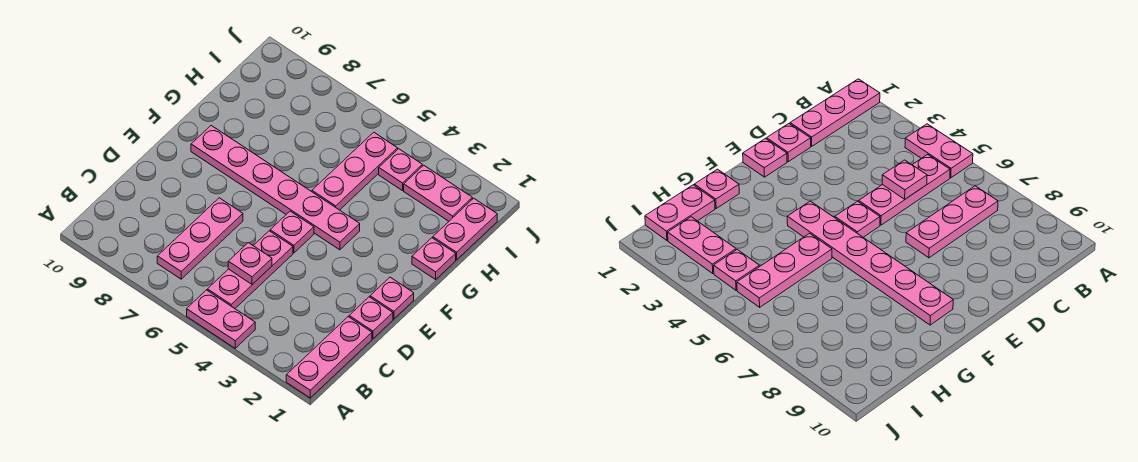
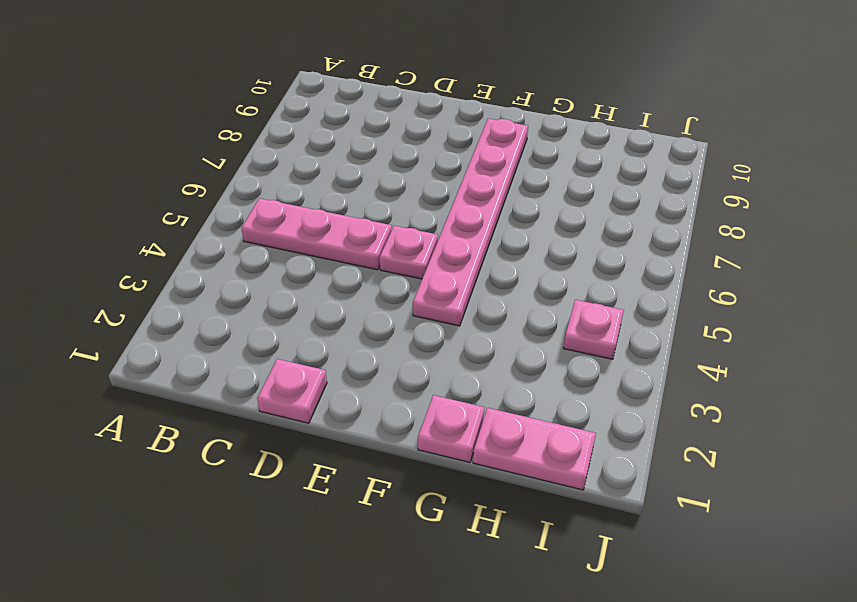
none -> pink 1x3 plate [286,317,372,398]
none -> pink 1x2 plate [187,290,255,348]
none -> pink 1x3 plate [157,198,243,279]

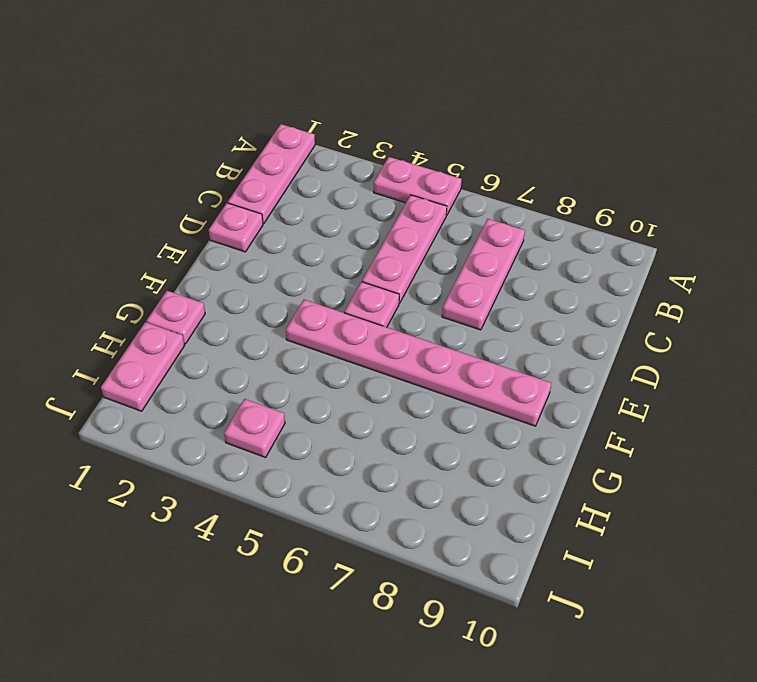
none -> pink 1x1 plate [370,277,414,319]
none -> pink 1x3 plate [312,132,398,210]
none -> pink 1x2 plate [404,165,472,221]

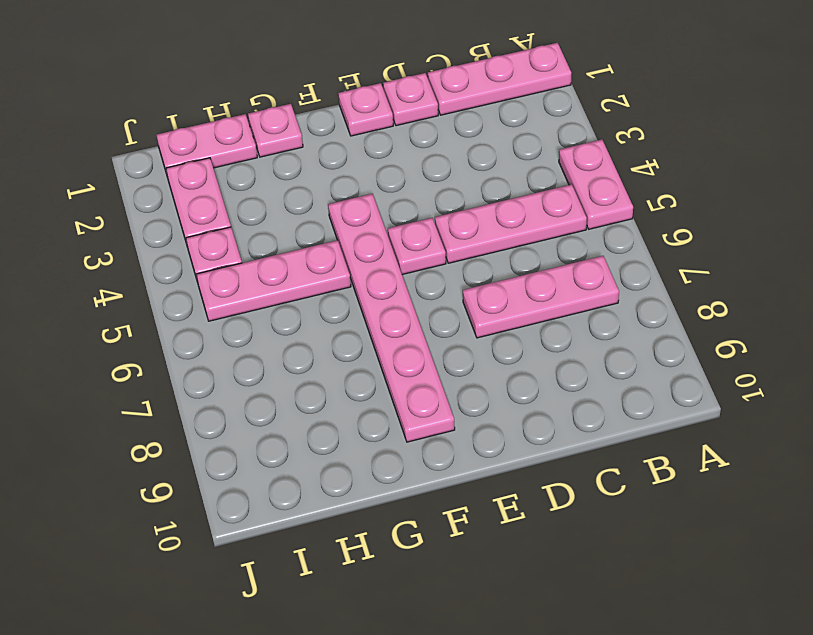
none -> pink 1x1 plate [228,243,272,284]

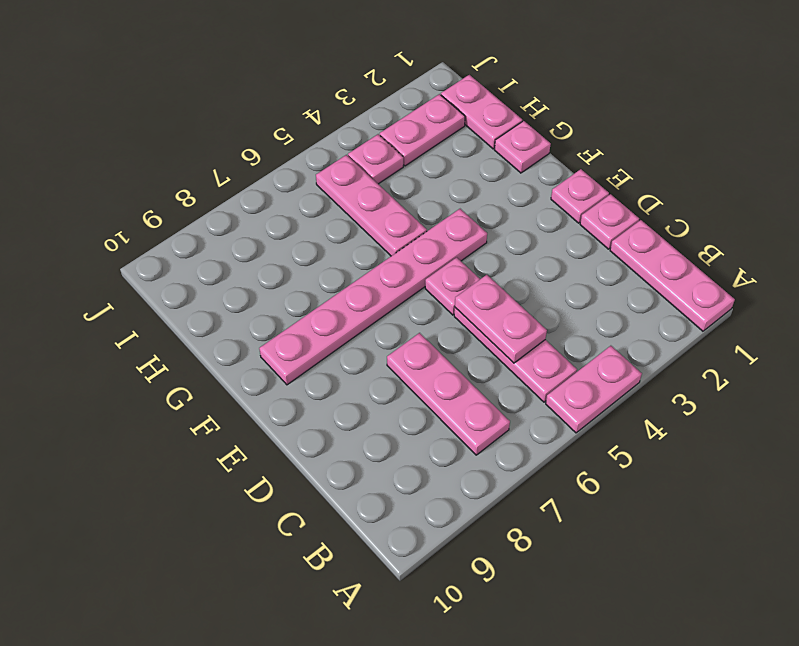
pink 1x2 plate [455,275,547,363] -> pink 1x1 plate [228,243,272,284]

